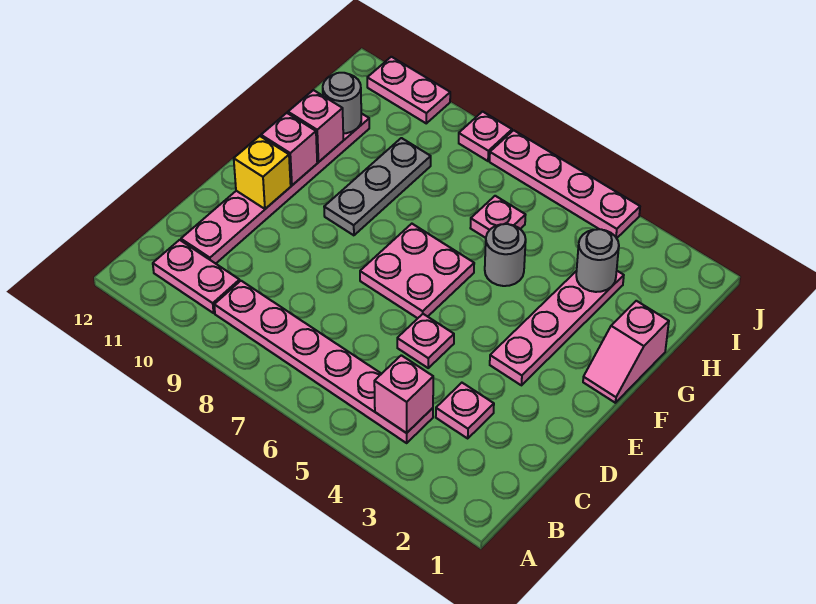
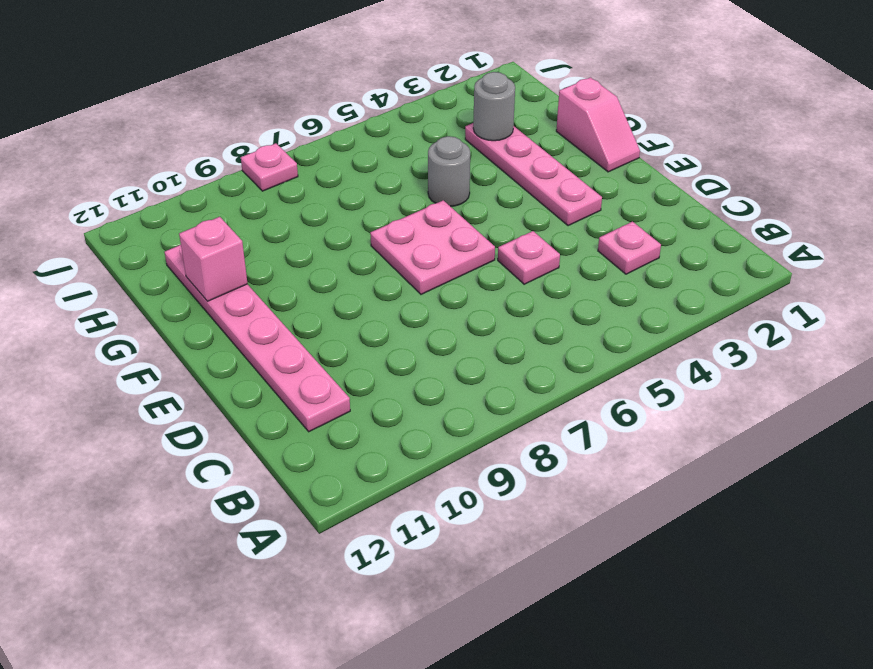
none -> pink 1x6 plate [214,281,433,443]
none -> pink 1x2 plate [153,240,240,313]
none -> grey 1x3 plate [324,138,431,235]

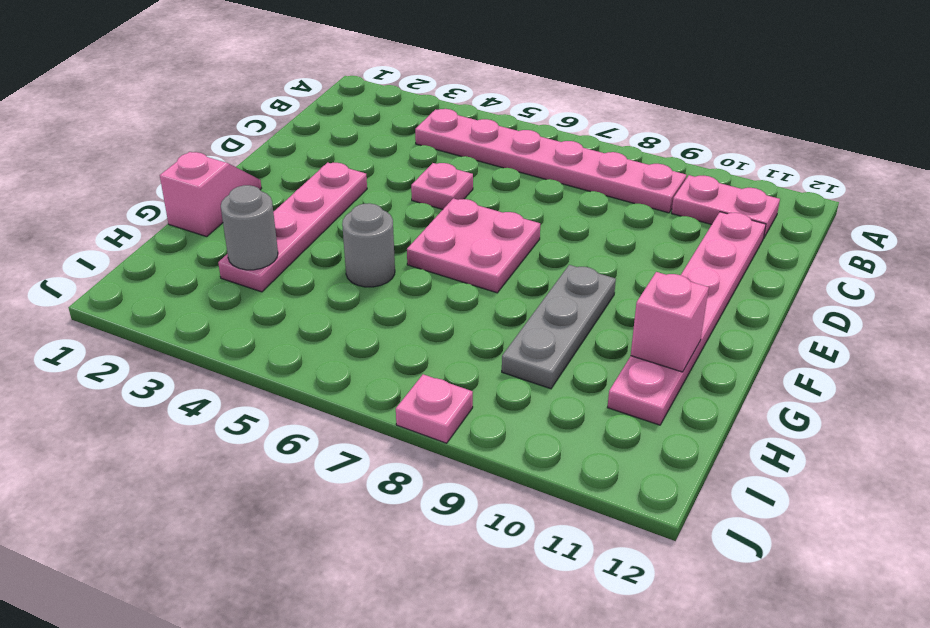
none -> pink 1x1 plate [436,383,494,438]
none -> pink 1x1 plate [471,196,525,238]
none -> pink 1x4 plate [490,130,640,238]

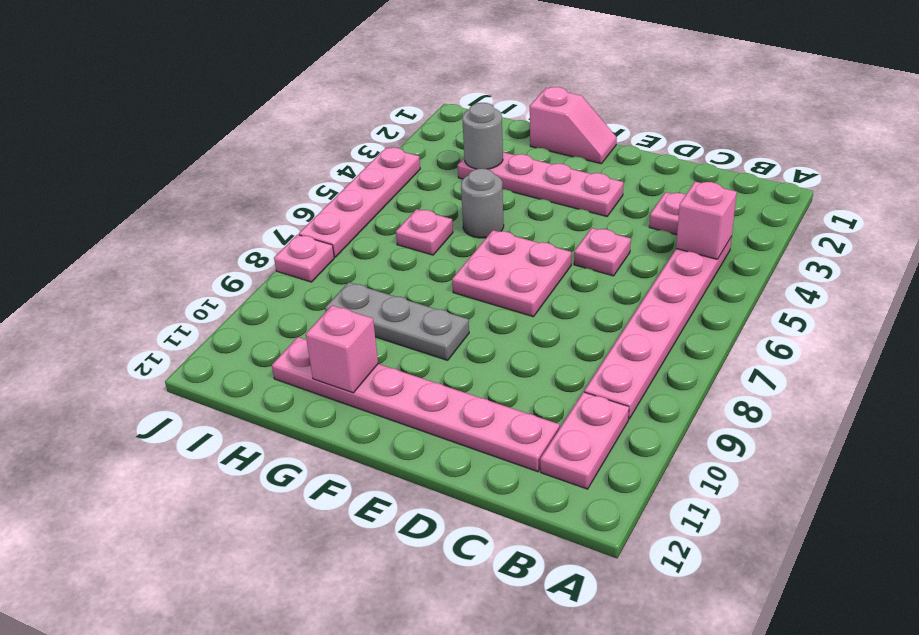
none -> pink 1x2 plate [367,57,450,123]
none -> yellow 1x1 brick [234,136,291,209]
none -> pink 1x1 brick [261,113,317,185]

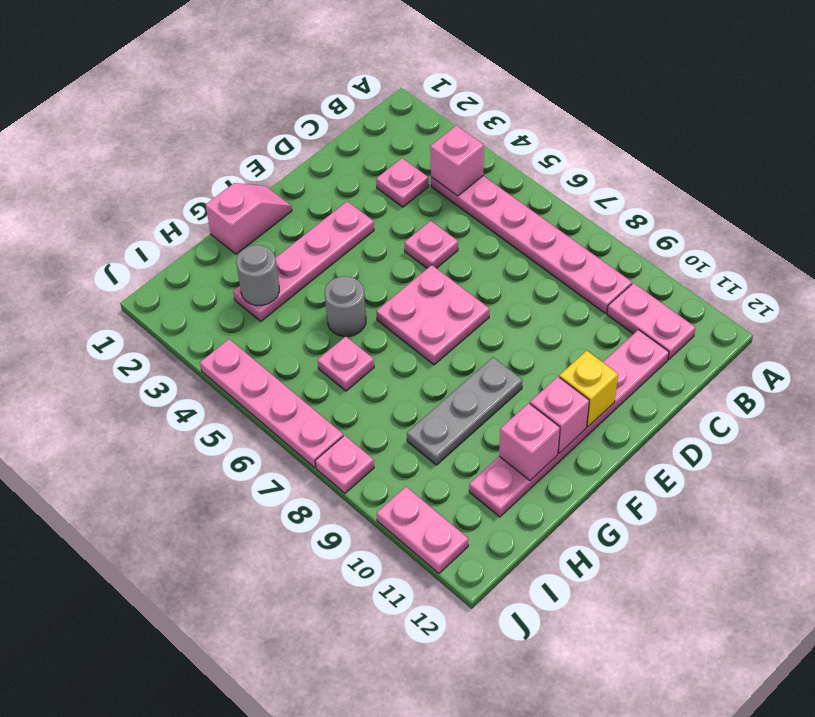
none -> grey 1x1 round brick [323,73,361,133]

